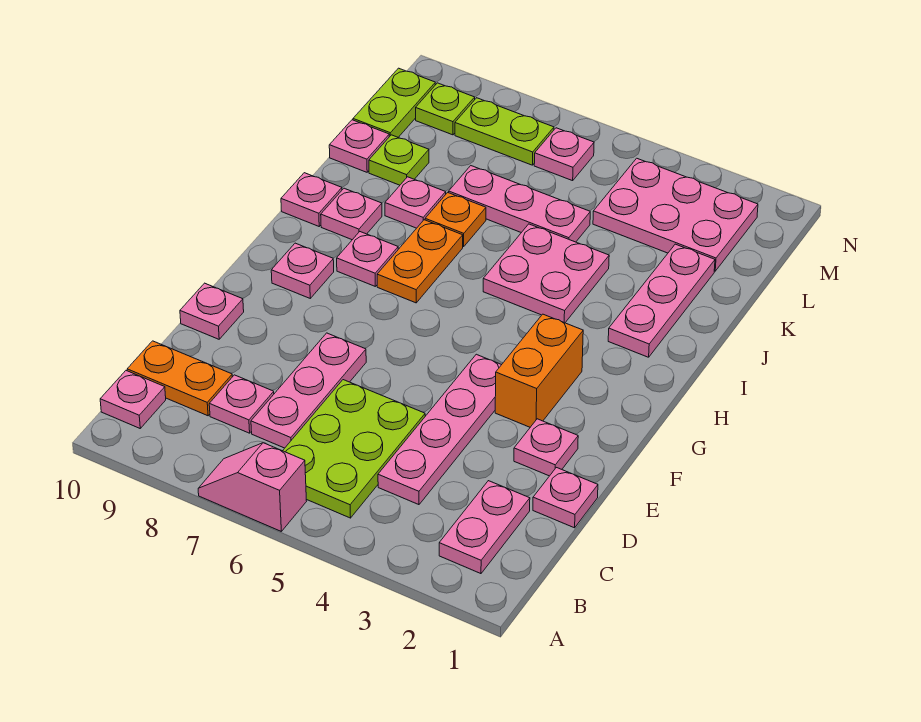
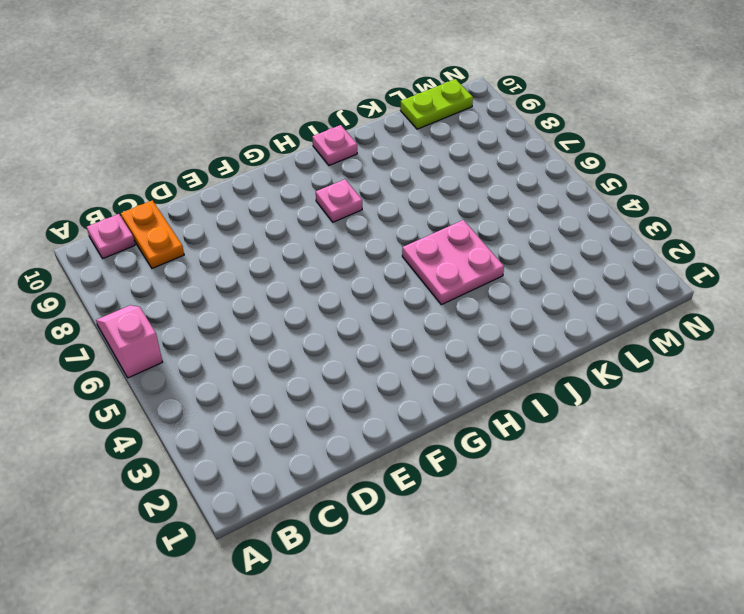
none -> pink 1x2 plate [439,481,530,574]
none -> lime 2x3 plate [283,380,425,518]
none -> pink 1x4 plate [378,354,501,505]

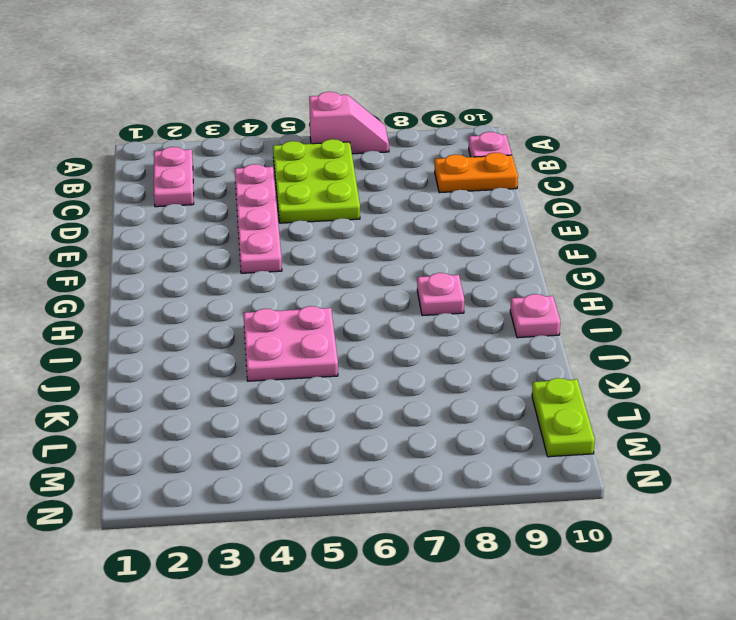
none -> pink 1x3 plate [251,333,366,448]
none -> pink 1x1 plate [209,375,274,433]
none -> pink 1x1 plate [533,468,598,528]

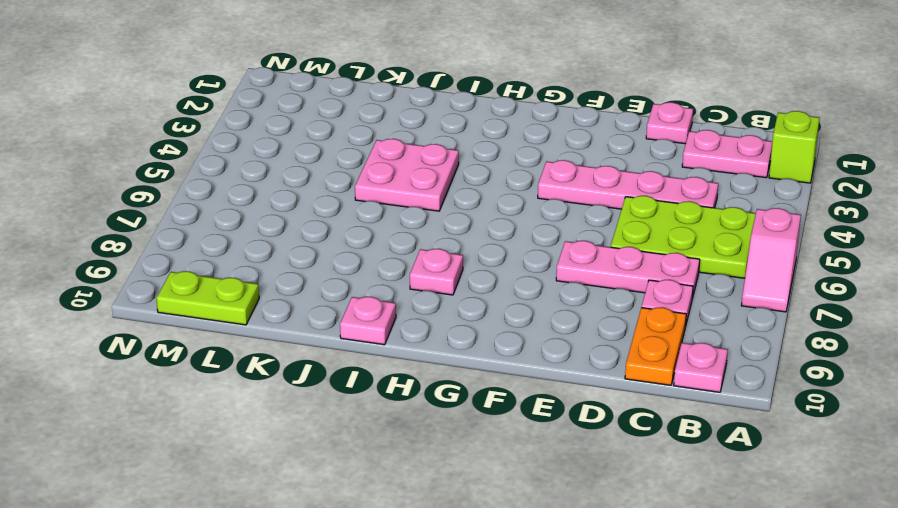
lime 1x1 brick [769,111,819,183] -> none
none -> pink 1x1 plate [514,419,578,476]
none -> pink 1x1 plate [180,283,244,339]
none -> orange 1x2 brick [495,314,583,427]

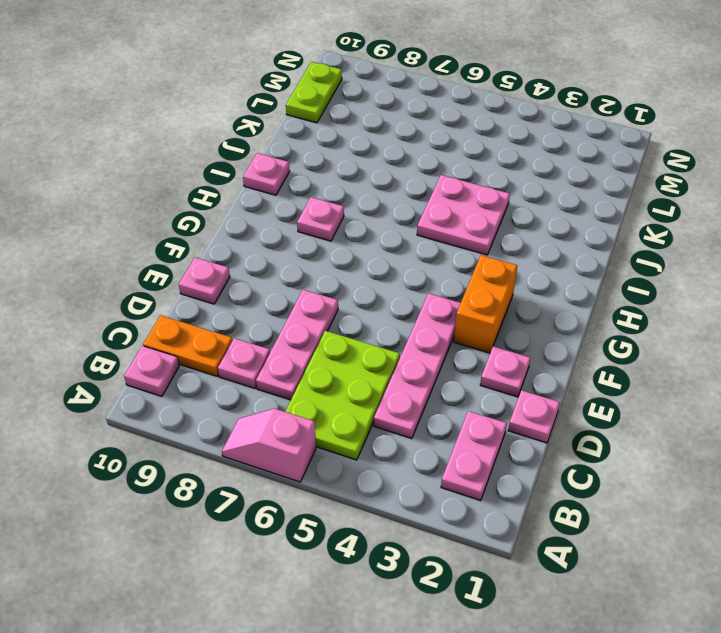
none -> pink 1x1 plate [271,243,334,298]
none -> orange 1x2 plate [377,220,463,303]
none -> pink 1x3 plate [608,244,715,357]

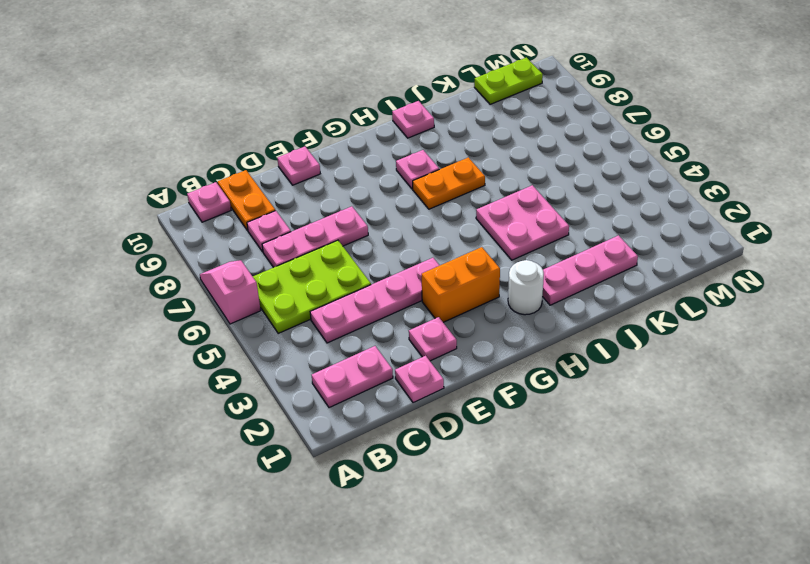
white 1x1 round brick [508,260,544,315] -> none
none -> pink 1x1 plate [271,243,334,298]
none -> pink 1x1 plate [321,188,382,240]
none -> orange 1x1 plate [425,192,486,247]

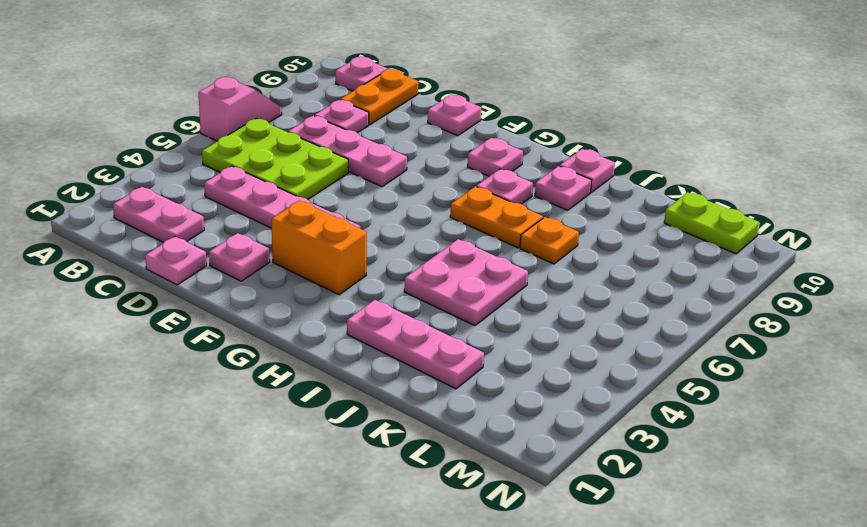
none -> pink 1x1 plate [385,177,446,228]
none -> pink 1x3 plate [449,166,590,242]
none -> lime 1x1 plate [369,135,429,185]

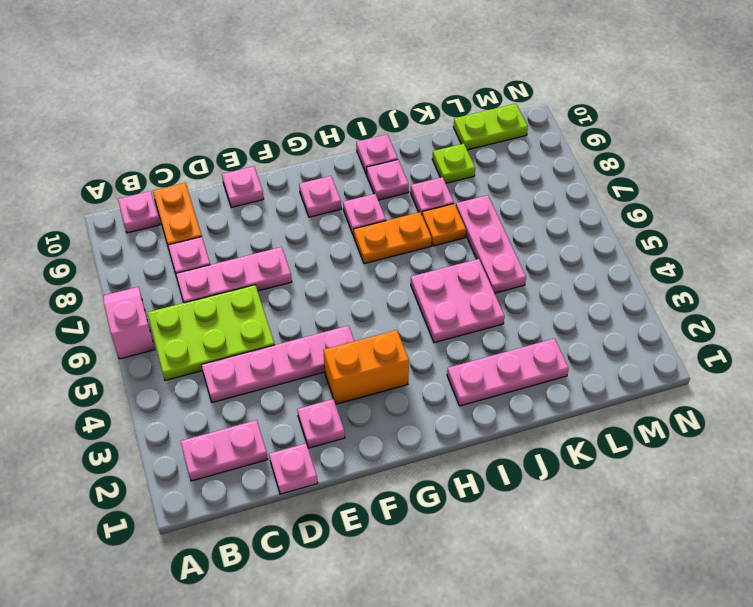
none -> pink 1x1 plate [329,120,389,172]
none -> pink 2x3 plate [593,158,758,271]
none -> pink 1x1 plate [534,128,594,181]

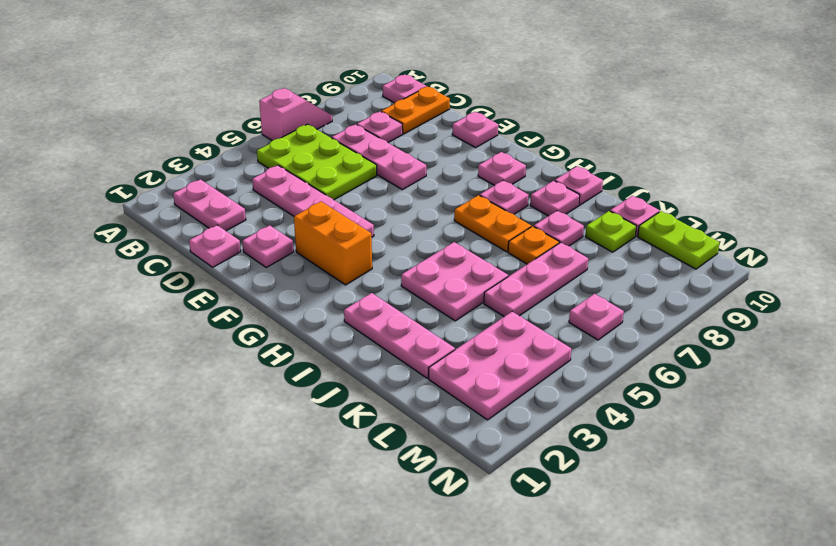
none -> lime 1x2 plate [455,98,554,165]
none -> lime 1x1 plate [416,83,475,135]

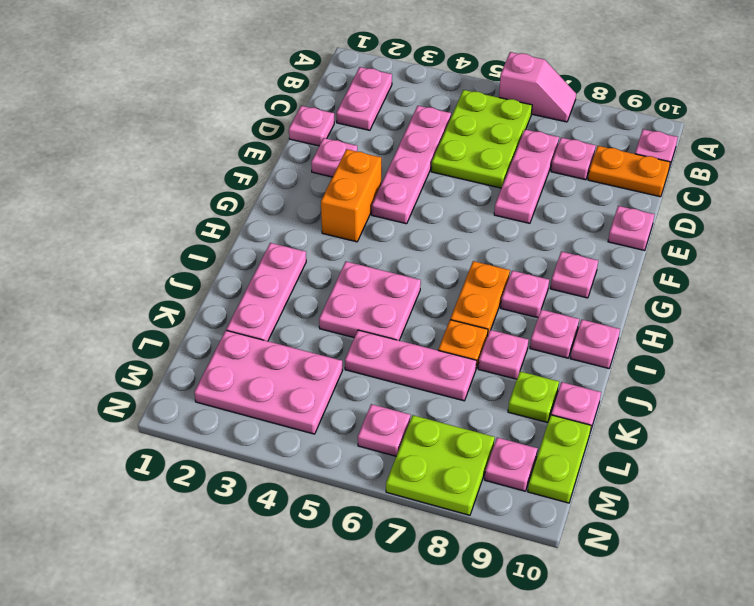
lime 2x2 plate [386,415,495,515] -> lime 1x2 plate [455,98,554,165]
pink 1x1 plate [485,438,538,491] -> lime 1x1 plate [416,83,475,135]

